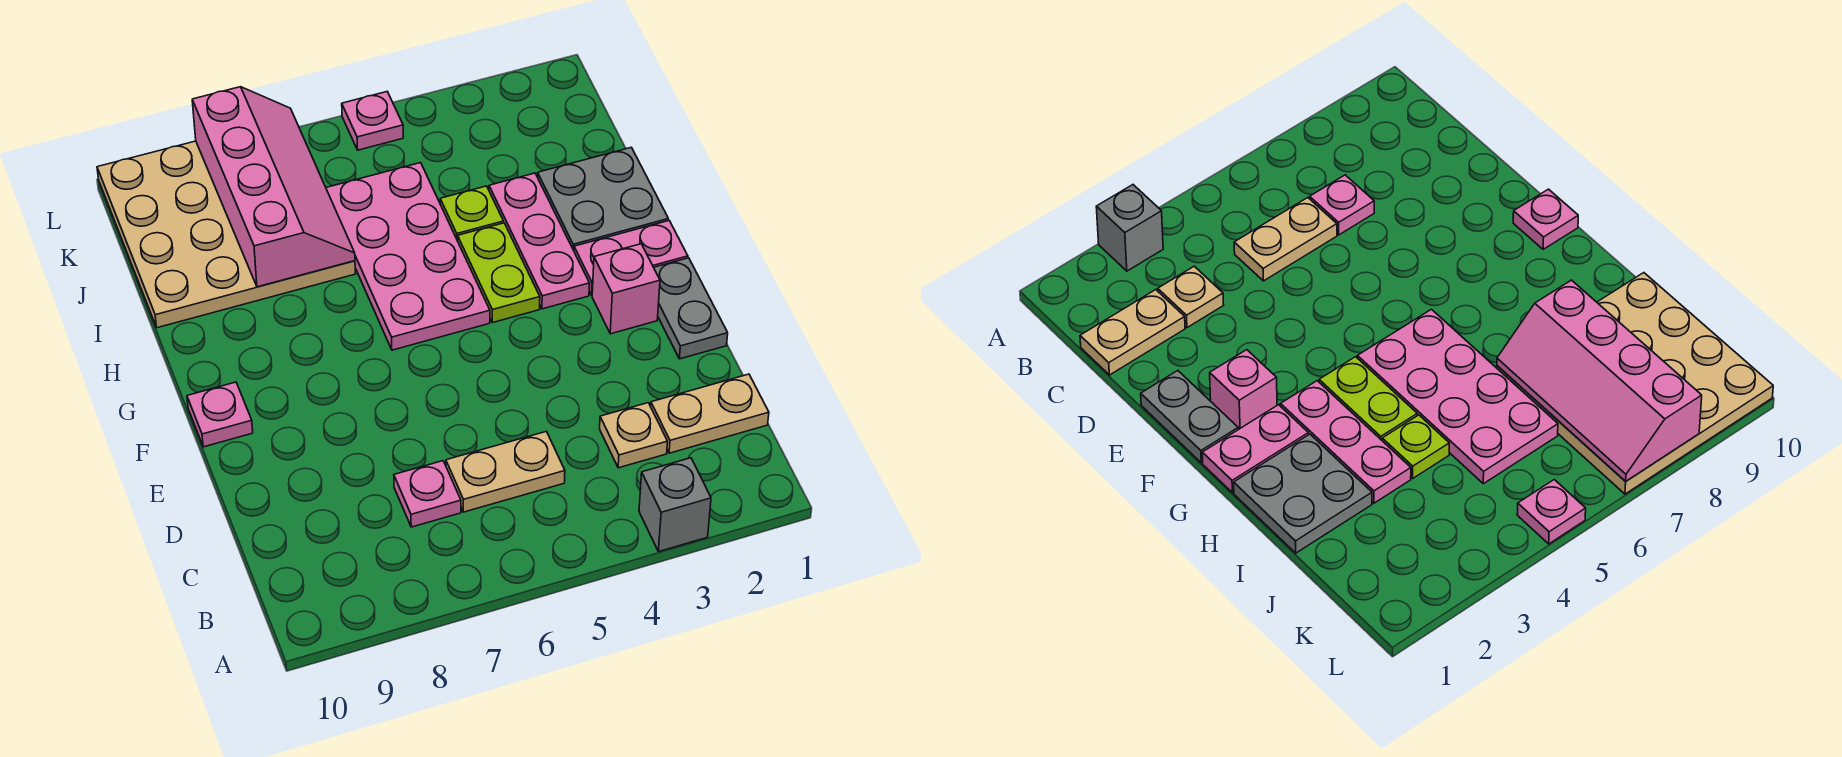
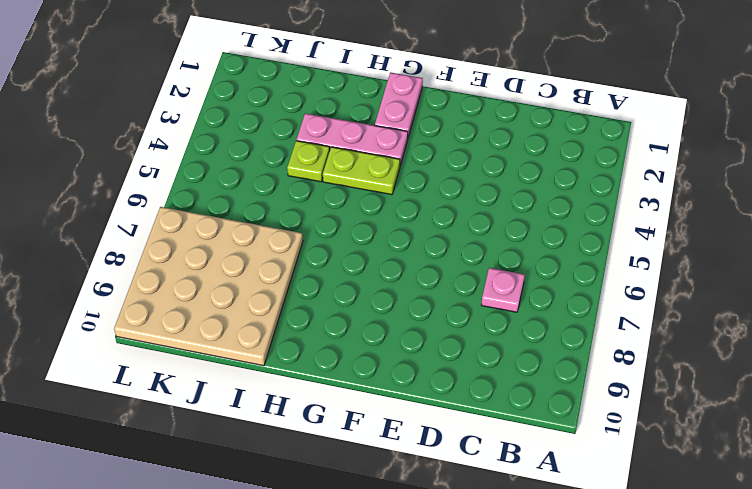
none -> grey 1x1 brick [639,458,711,552]
none -> tan 1x2 plate [651,374,769,453]
none -> tan 1x1 plate [600,403,668,468]

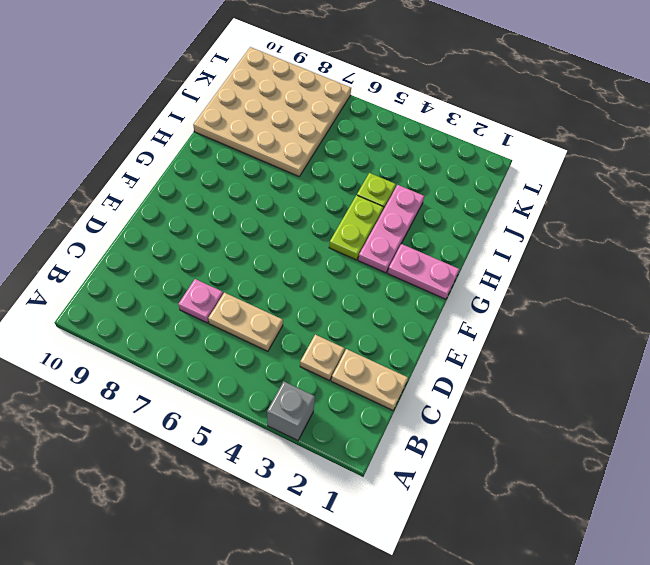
none -> grey 1x2 plate [654,258,728,359]
none -> pink 1x1 brick [592,244,660,334]
none -> pink 1x1 plate [187,382,253,447]

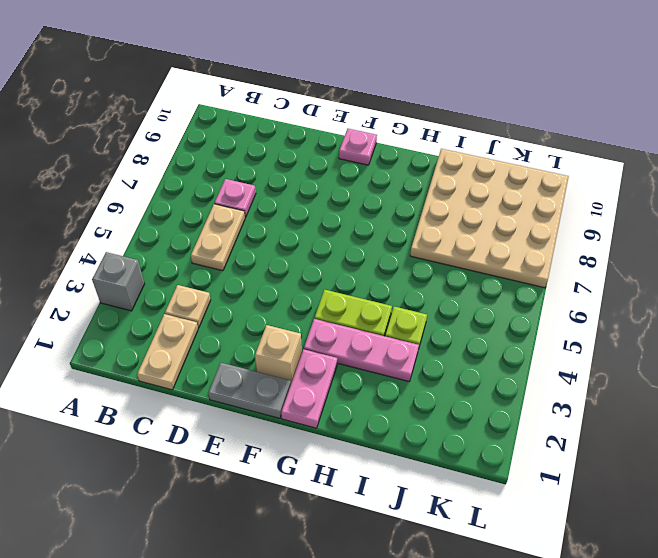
tan 1x1 brick [255,325,302,383] -> pink 1x1 brick [592,244,660,334]
none -> pink 2x4 plate [326,163,490,350]
none -> grey 2x2 plate [538,147,668,250]
none -> pink 1x1 plate [342,92,403,150]

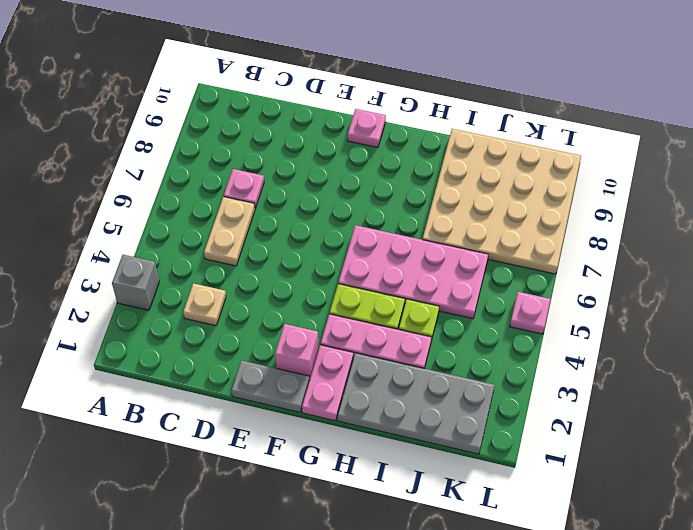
grey 2x4 plate [337,353,495,454] -> grey 2x2 plate [538,147,668,250]
none -> tan 1x2 plate [651,374,769,453]
none -> pink 2x4 slope [192,87,355,287]

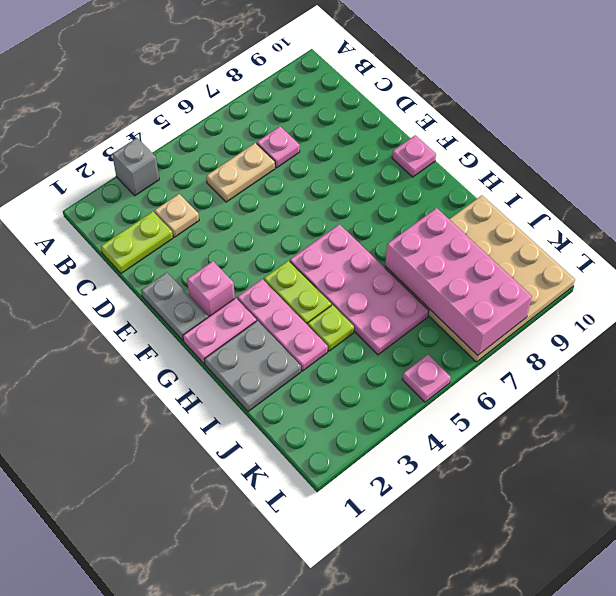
lime 1x2 plate [101,211,173,273] -> tan 1x2 plate [651,374,769,453]
pink 2x4 brick [385,208,532,355] -> pink 2x4 slope [192,87,355,287]

